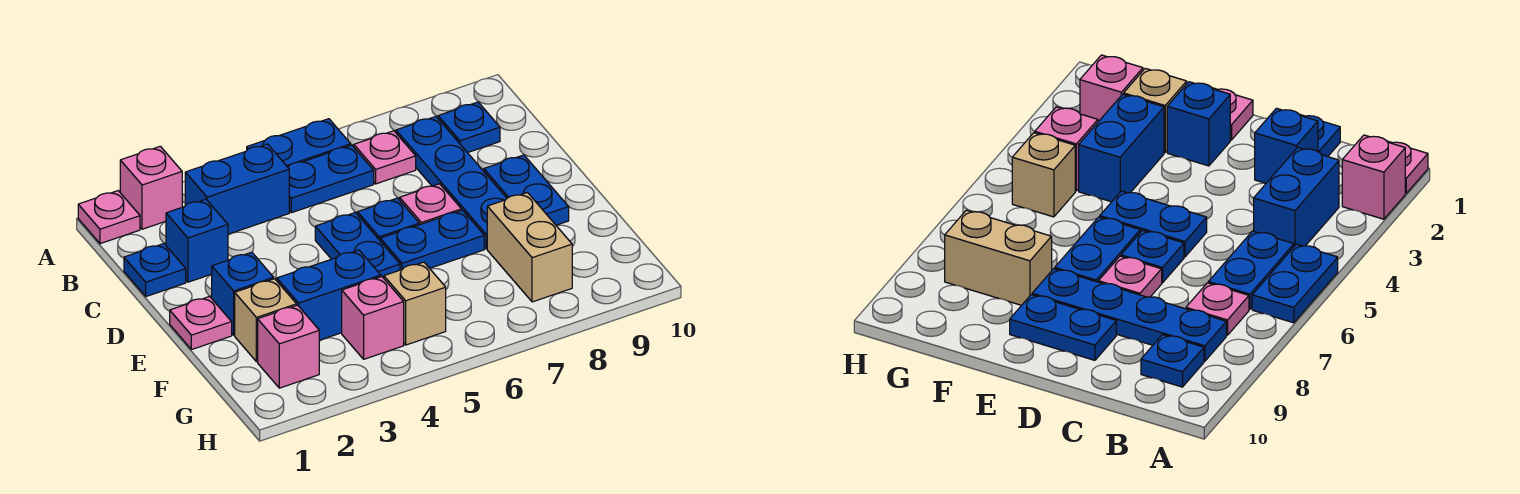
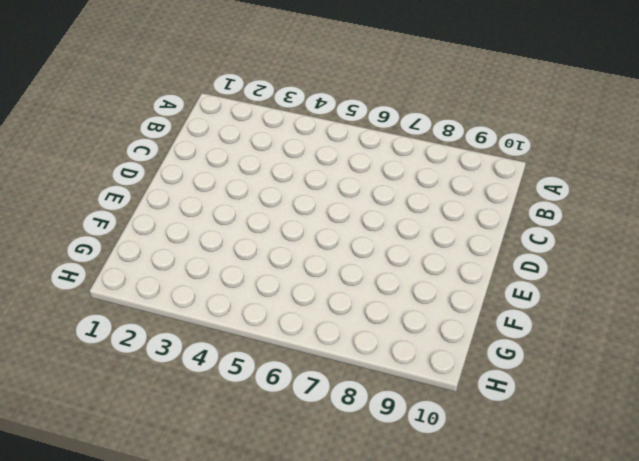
none -> pink 1x1 plate [78,191,140,244]
none -> pink 1x1 brick [120,146,182,229]
none -> blue 1x2 plate [247,119,351,167]

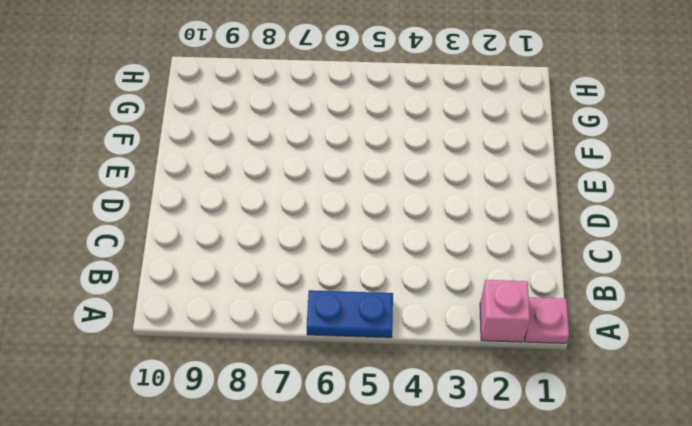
none -> blue 1x2 brick [185,144,289,234]
none -> blue 1x2 plate [288,145,374,213]
none -> pink 1x1 plate [354,131,416,184]

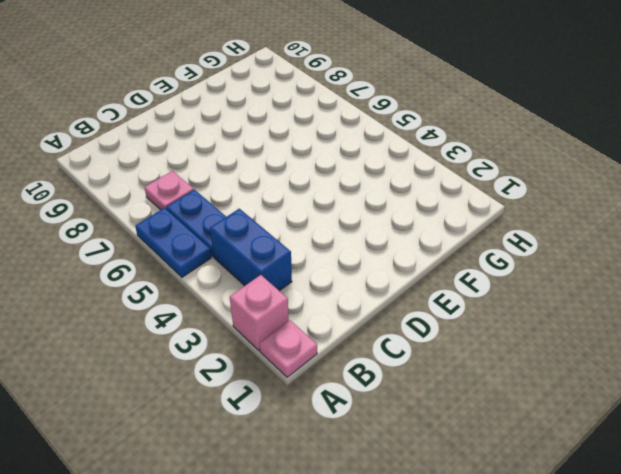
none -> blue 1x4 plate [396,117,507,249]
none -> blue 1x1 plate [438,102,500,153]
none -> blue 1x1 plate [124,244,186,296]

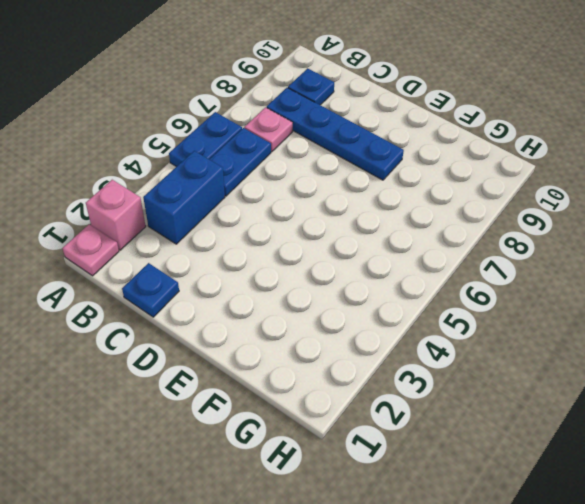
none -> blue 1x1 brick [166,199,228,282]
none -> blue 1x2 plate [315,213,400,278]
none -> blue 1x1 plate [357,198,419,240]

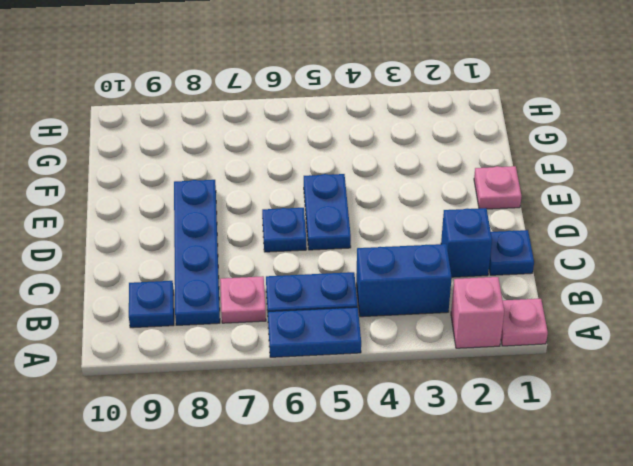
none -> pink 1x1 plate [400,184,461,225]
none -> blue 1x2 plate [484,155,569,225]
none -> blue 1x1 brick [212,252,274,335]

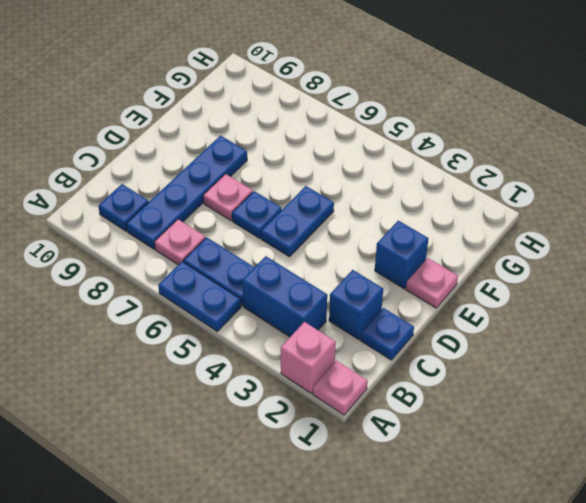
none -> blue 1x2 plate [484,155,569,225]
none -> blue 1x2 plate [380,210,484,270]
none -> tan 1x1 brick [235,279,297,362]

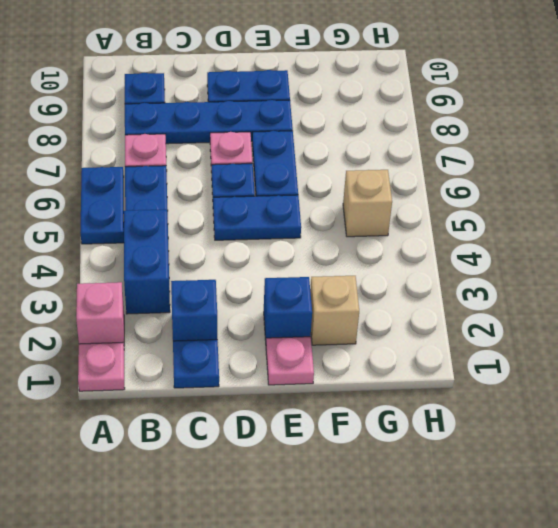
none -> blue 1x2 brick [277,250,381,340]
none -> tan 1x2 brick [487,193,572,302]
none -> pink 1x1 brick [258,305,319,388]

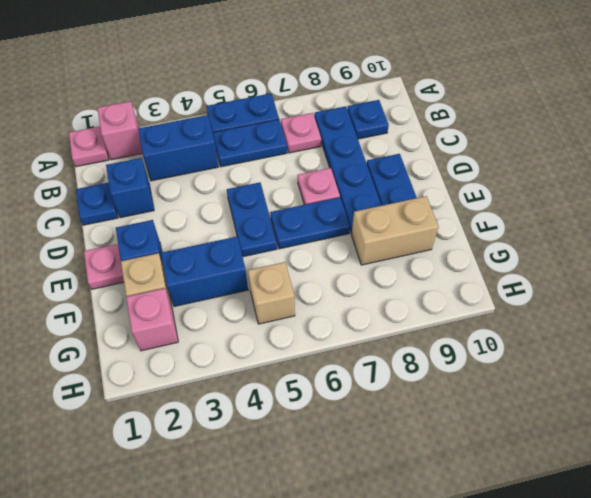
tan 1x2 brick [351,196,439,265] -> tan 1x2 brick turned to [487,193,572,302]
none -> blue 1x1 plate [357,198,419,240]
none -> pink 1x1 brick [342,277,404,359]

